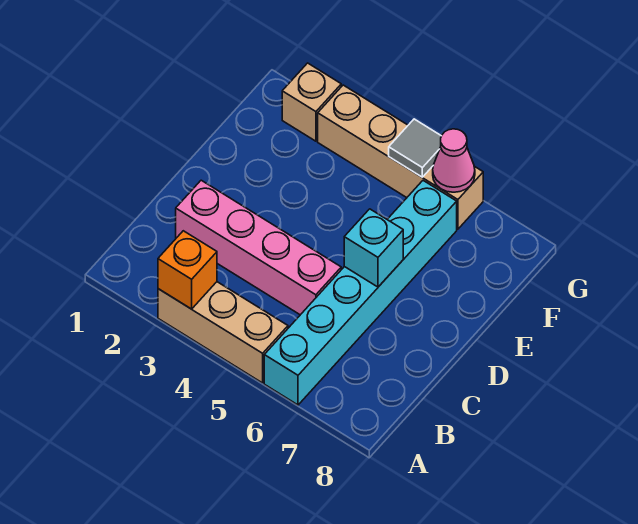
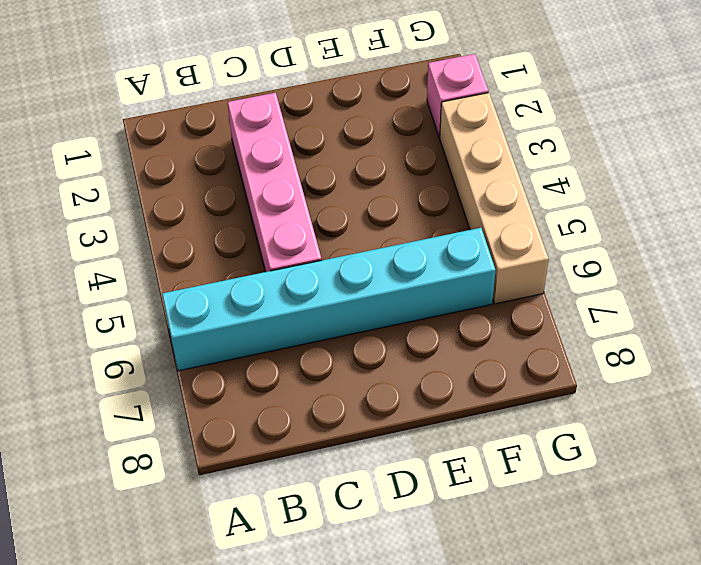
pink 1x1 brick [427,54,489,138] -> tan 1x1 brick [282,63,341,141]
none -> tan 1x3 brick [158,282,288,383]
none -> orange 1x1 brick [158,231,217,309]

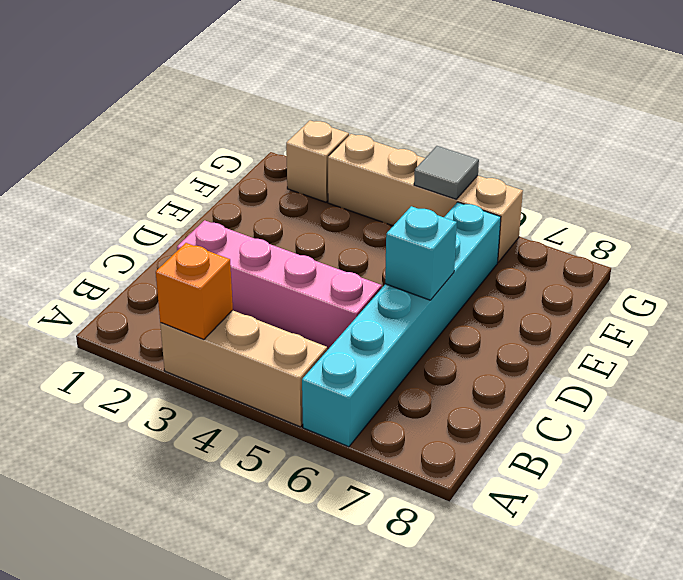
none -> pink 1x1 cone [433,129,475,192]

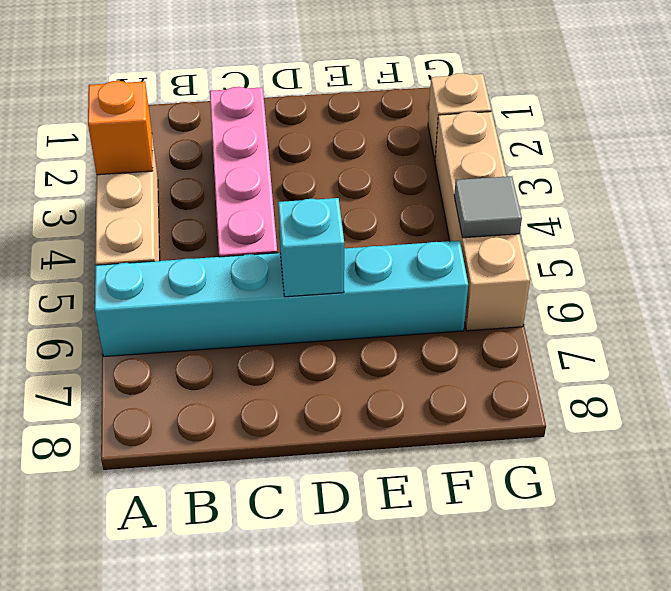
none -> pink 1x1 cone [433,129,475,192]

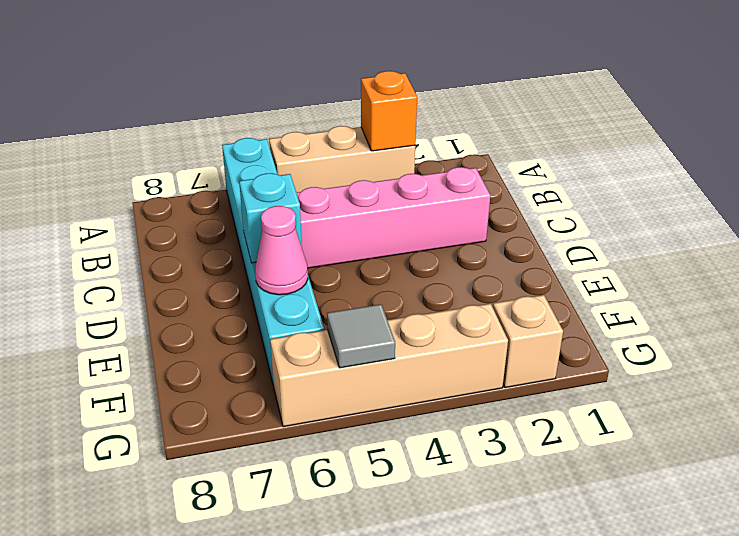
pink 1x1 cone [255,206,308,295] -> pink 1x1 cone moved to [433,129,475,192]

